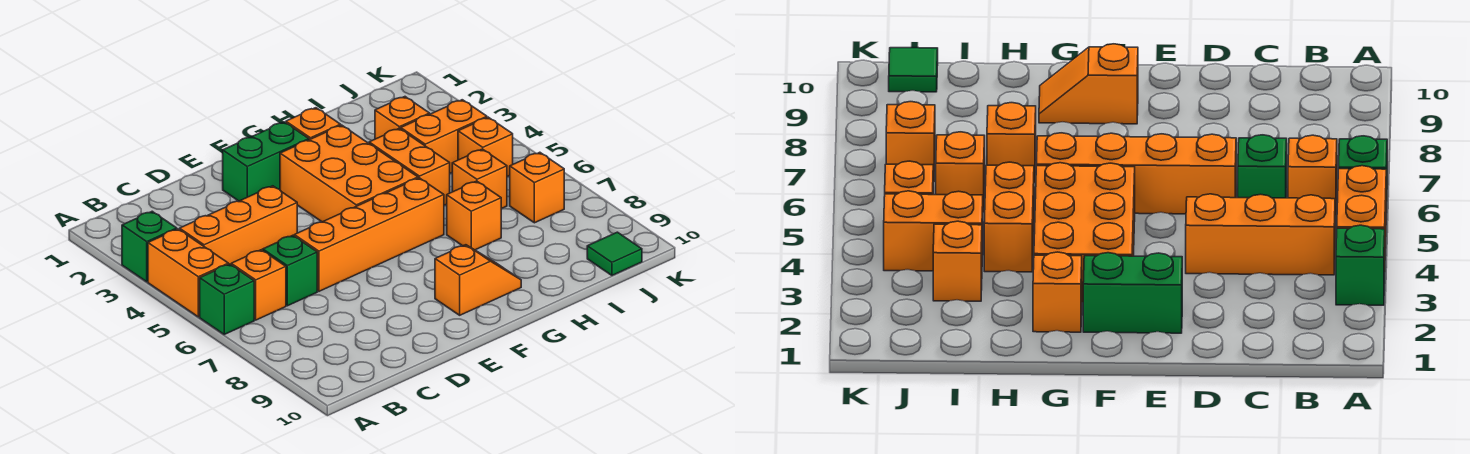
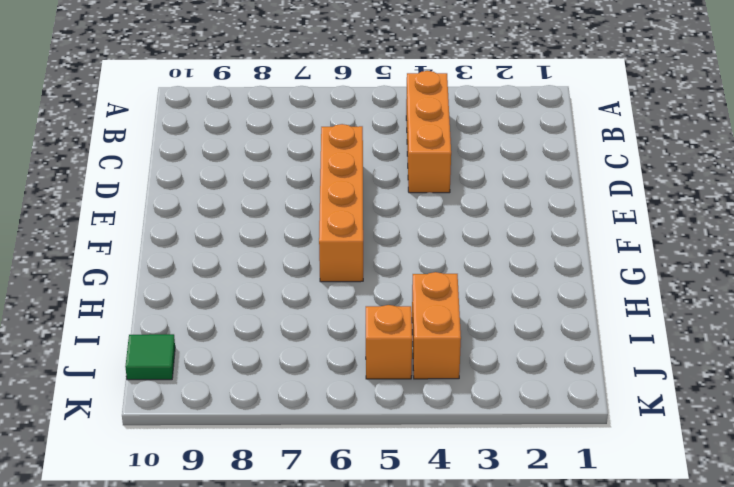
none -> green 1x1 brick [122,211,177,282]
none -> orange 1x2 brick [148,229,228,317]
none -> green 1x1 brick [200,264,254,334]

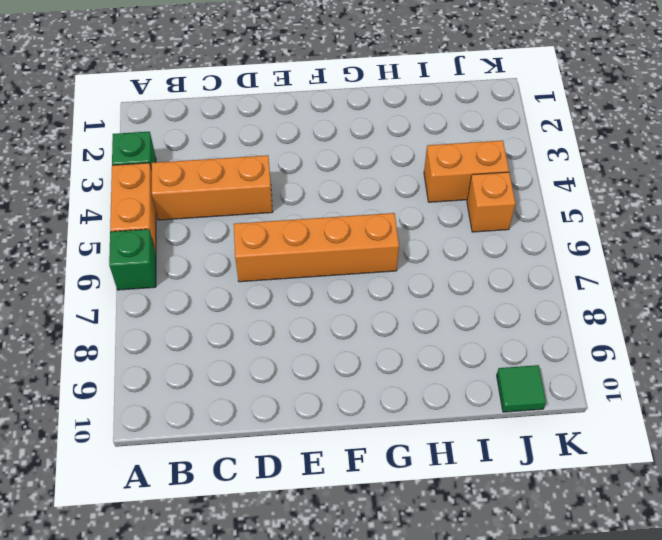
none -> orange 1x1 brick [231,250,286,320]
none -> green 1x1 brick [263,235,317,306]
none -> green 1x2 brick [222,122,309,201]

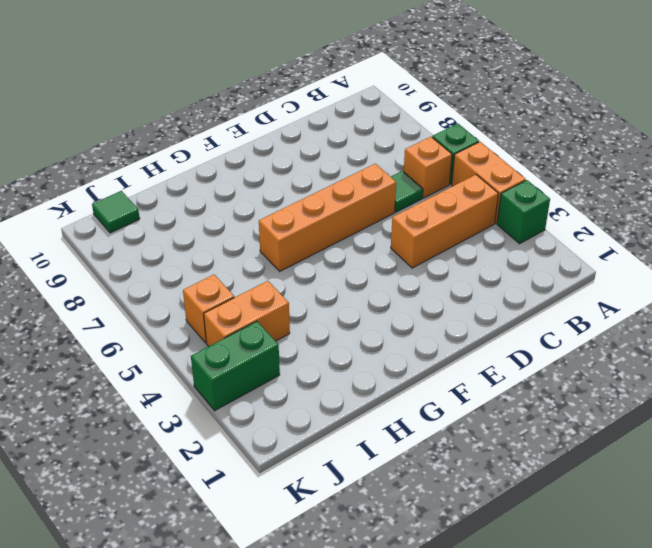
green 1x1 tile [391,171,423,212] -> green 1x1 brick [263,235,317,306]
green 1x2 brick [191,321,280,411] -> green 1x2 brick moved to [222,122,309,201]
none -> orange 2x3 brick [280,125,418,222]
none -> orange 1x2 slope [435,245,521,315]
none -> orange 1x1 brick [286,108,341,140]

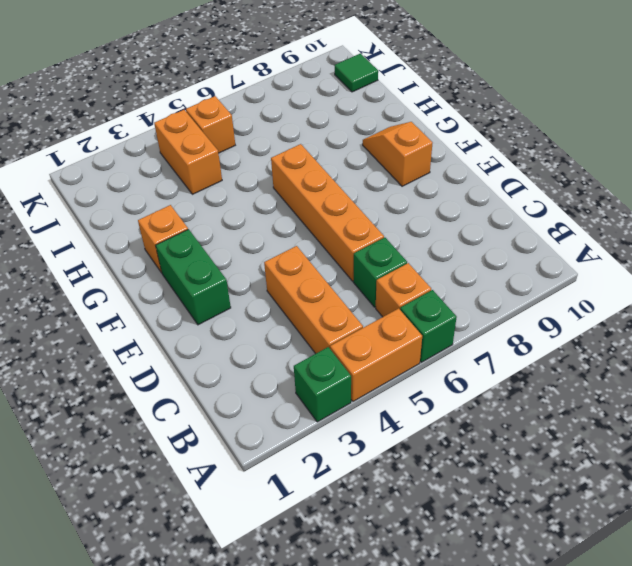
none -> orange 2x3 brick [280,125,418,222]
none -> orange 1x2 brick [369,128,450,205]
none -> orange 1x1 brick [447,181,501,250]

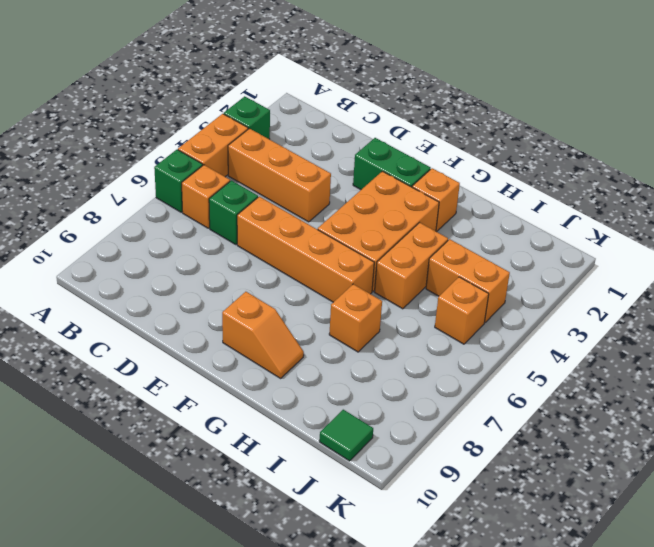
none -> orange 1x1 brick [375,97,430,139]
none -> orange 1x1 brick [452,149,507,209]
none -> orange 1x1 brick [510,152,564,223]

